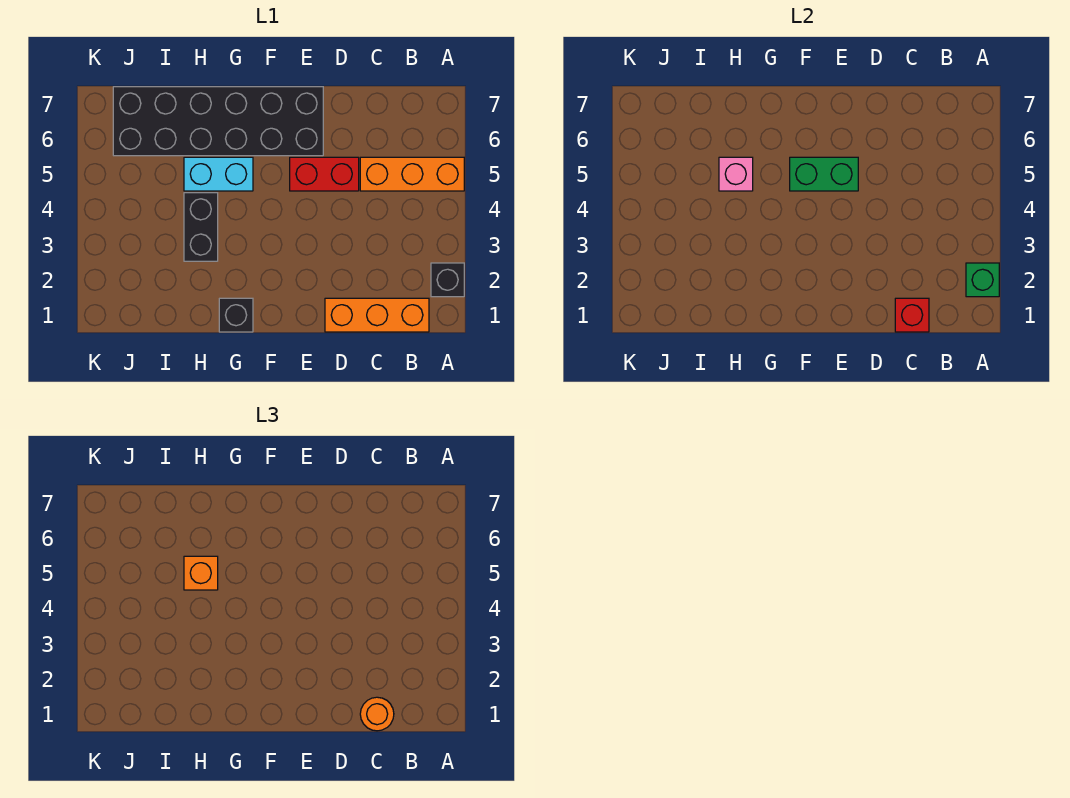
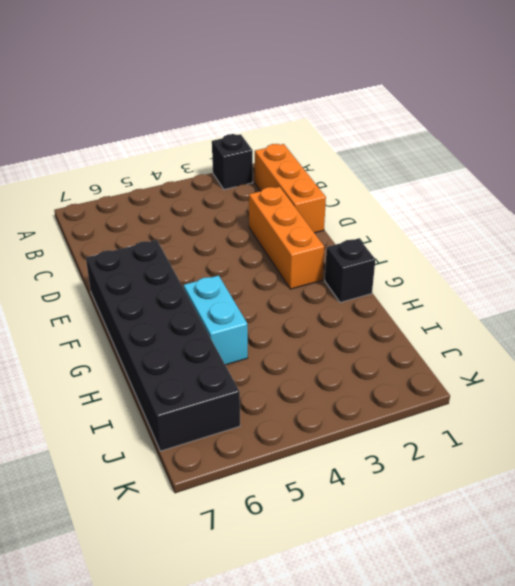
orange 1x3 brick [249,187,324,289] -> orange 1x3 brick moved to [360,157,464,191]
none -> red 1x2 brick [290,157,359,191]
none -> black 1x2 brick [184,193,218,261]
none -> green 1x1 brick [966,263,999,297]

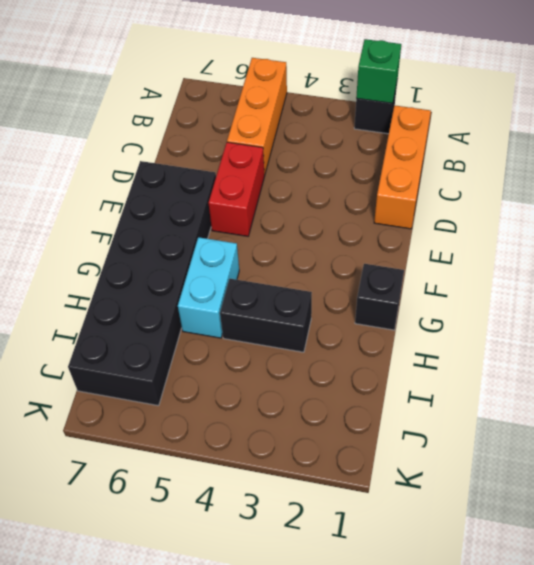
none -> red 1x1 brick [895,298,929,332]
none -> green 1x2 brick [790,157,858,191]
none -> pink 1x1 brick [719,157,753,191]

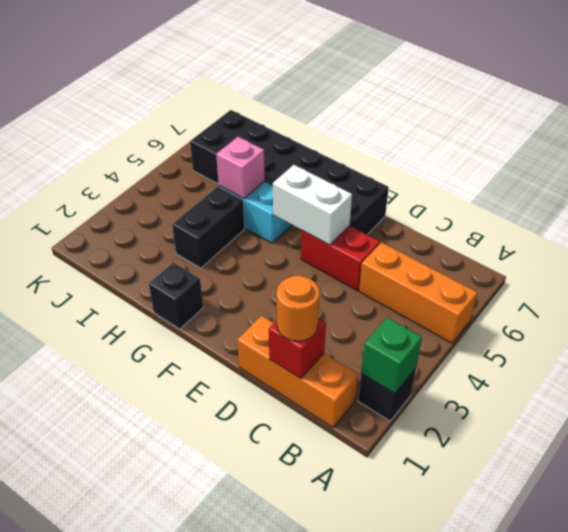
white 1x2 brick [273,165,352,245] -> green 1x2 brick [790,157,858,191]
none -> orange 1x1 brick [184,556,218,590]

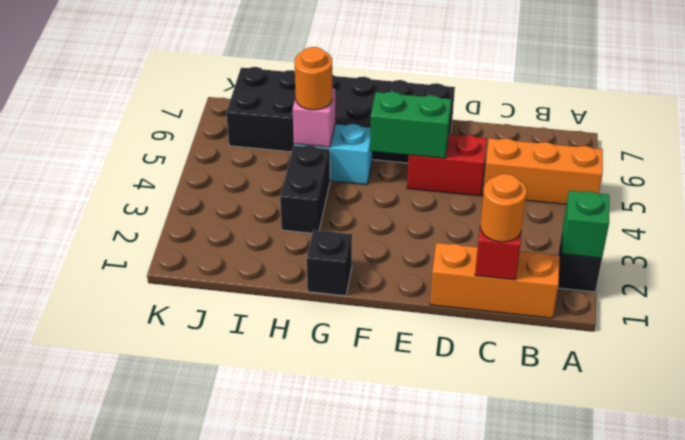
orange 1x1 round brick [294,47,332,110] -> orange 1x1 brick [184,556,218,590]

